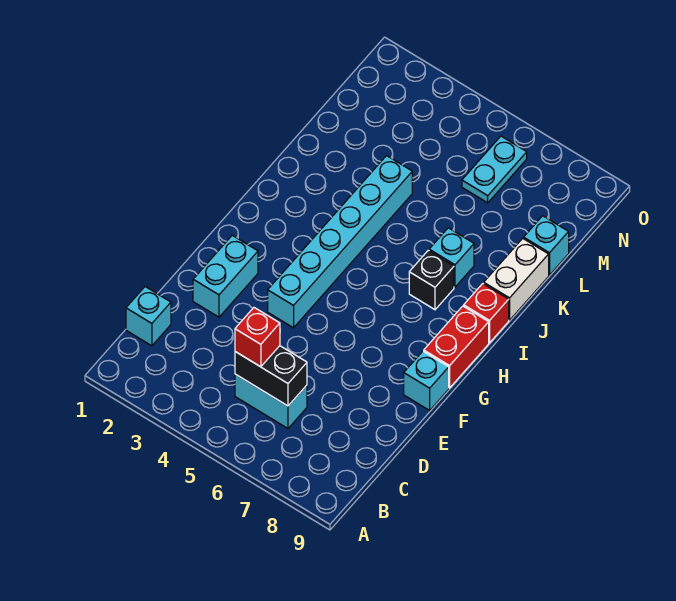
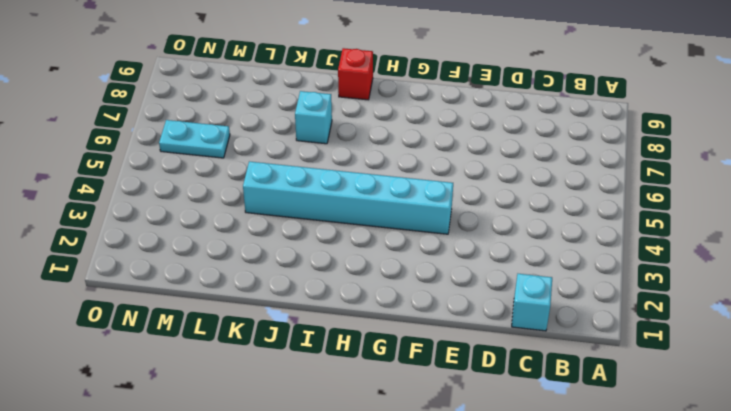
none -> cyan 1x2 brick [235,374,307,428]
none -> cyan 1x2 brick [193,235,258,317]
none -> cyan 1x1 brick [404,351,449,410]

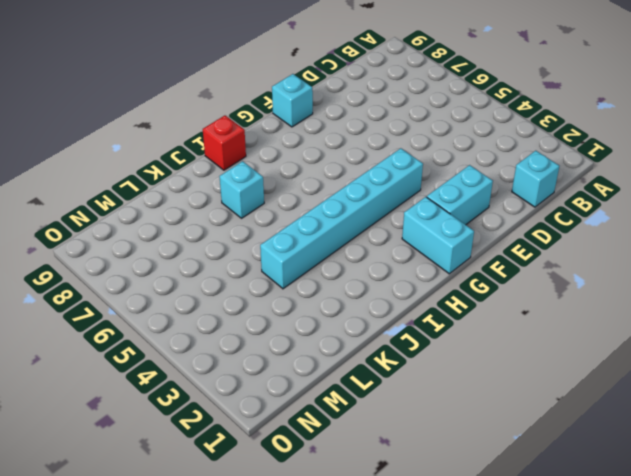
cyan 1x2 brick [402,197,474,274] -> cyan 1x2 brick moved to [235,374,307,428]
none -> red 1x2 brick [424,306,489,388]
none -> black 1x1 brick [409,250,454,310]
none -> white 1x2 brick [484,238,549,320]

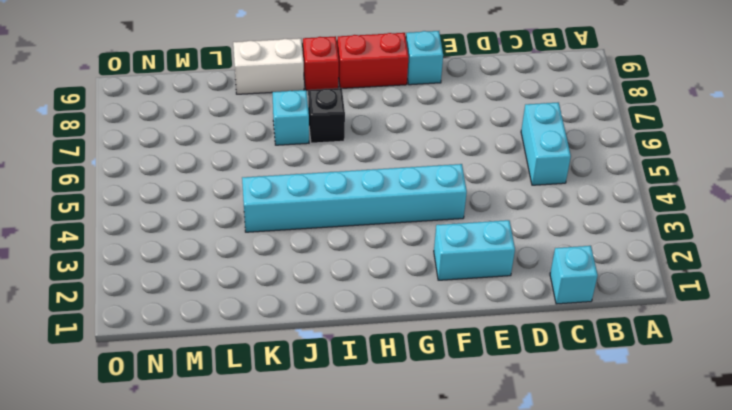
none -> cyan 1x1 brick [524,216,569,275]
none -> cyan 1x2 plate [462,136,527,203]
none -> black 1x2 brick [235,346,307,406]

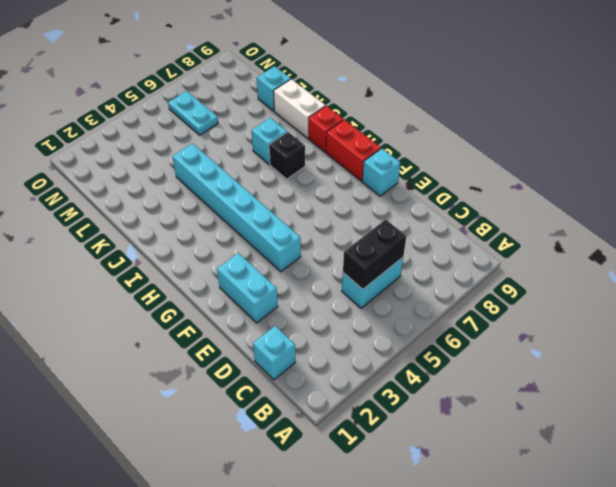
none -> red 1x1 brick [235,308,280,367]

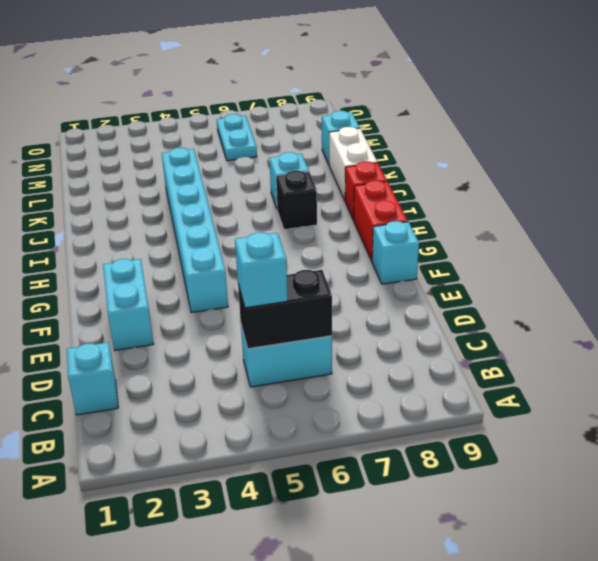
cyan 1x1 brick [235,232,288,308] -> red 1x1 brick [235,308,280,367]

